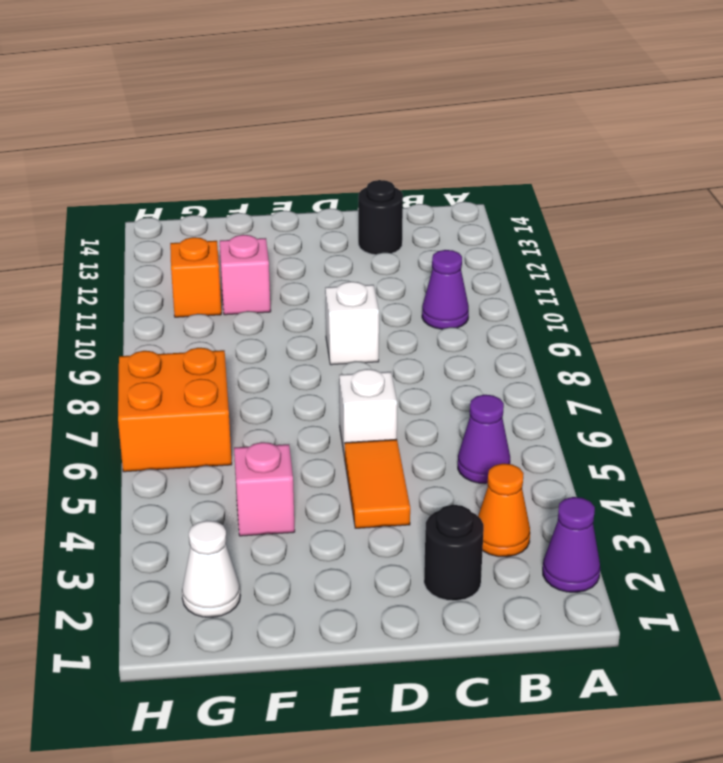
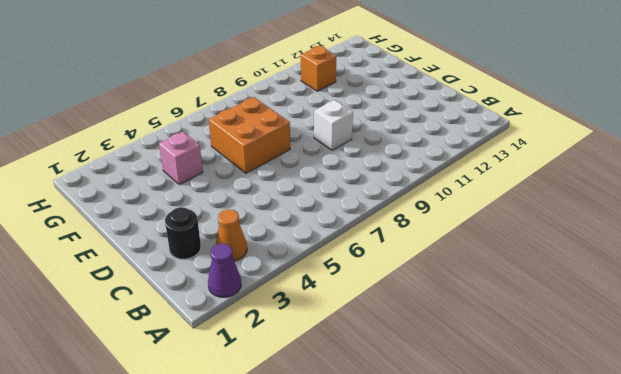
orange 2x2 brick [209,97,290,173] -> orange 2x2 brick moved to [118,348,232,472]
none -> purple 1x1 cone [458,395,510,484]
none -> purple 1x1 cone [422,250,469,329]
none -> black 1x1 round brick [358,180,403,255]

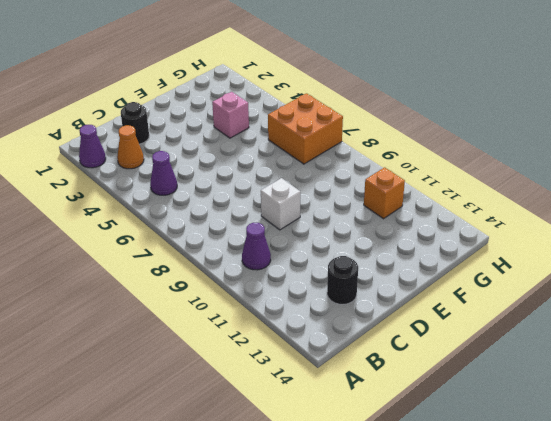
none -> orange 1x2 tile [345,439,410,528]
none -> white 1x1 brick [339,369,397,458]
none -> pink 1x1 brick [220,235,271,315]

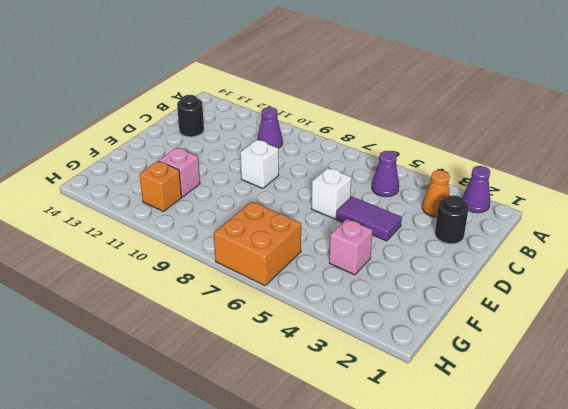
purple 1x2 tile [336,197,402,241] -> orange 1x2 tile [345,439,410,528]
none -> white 1x1 cone [182,520,241,617]

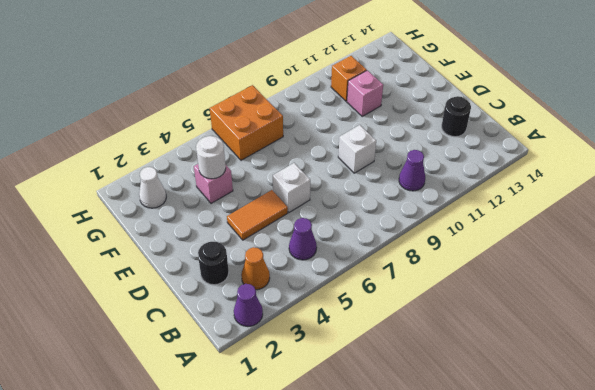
white 1x1 round brick [196,136,226,179] -> none

